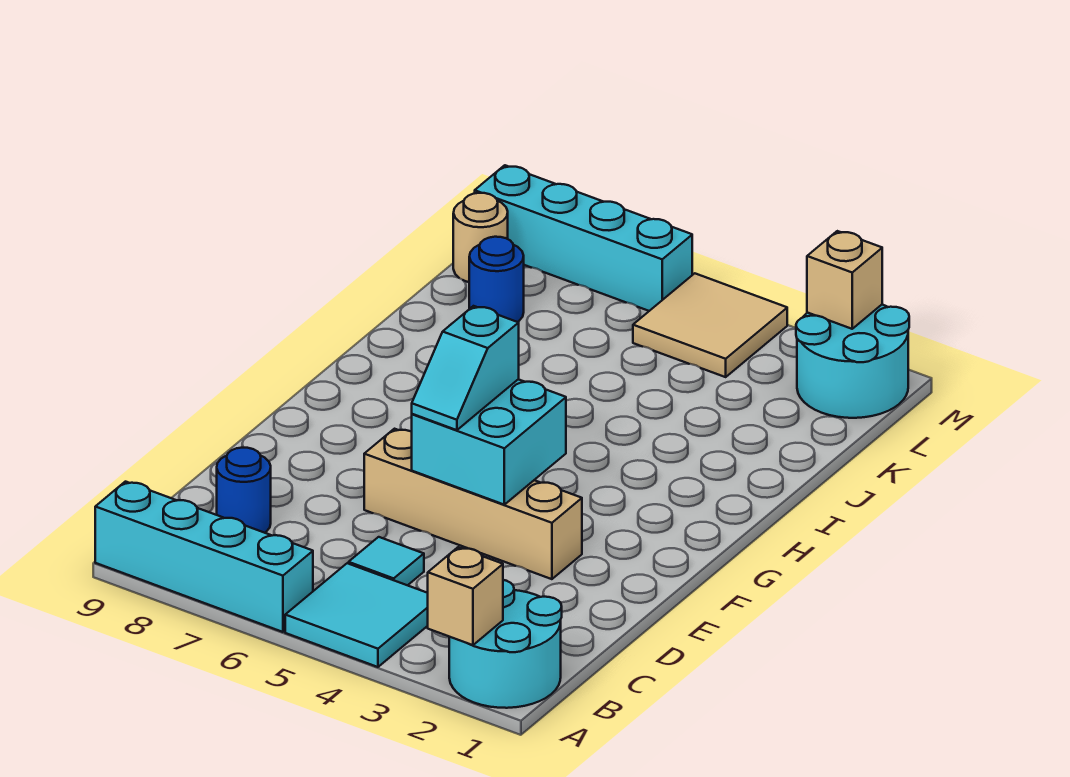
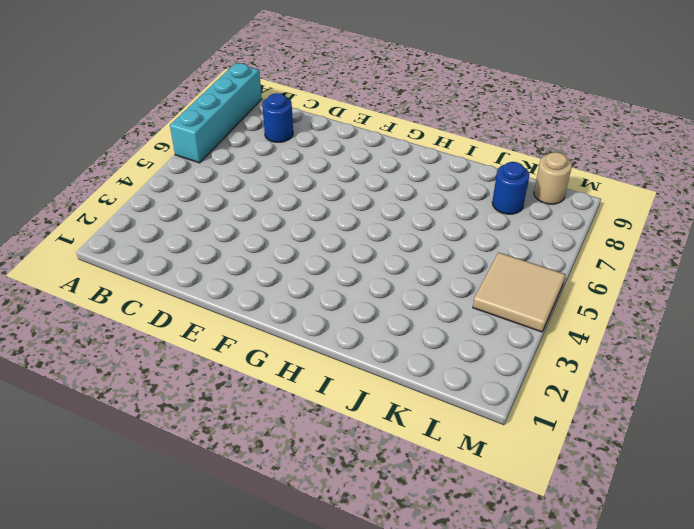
none -> cyan 2x2 round brick [449,580,562,708]
none -> cyan 2x2 tile [285,563,428,667]
none -> cyan 1x1 tile [349,537,424,585]

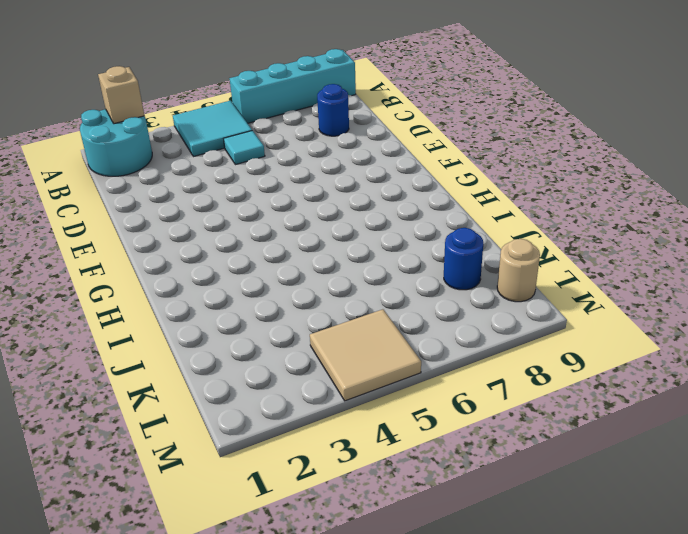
none -> tan 1x4 brick [364,429,582,579]
none -> cyan 2x2 round brick [796,305,909,418]
none -> cyan 1x4 brick [475,165,692,311]

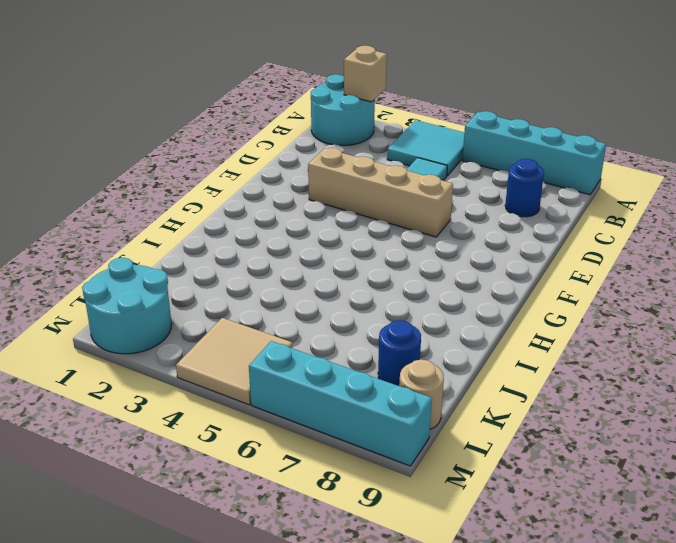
none -> cyan 2x2 brick [412,379,566,505]
none -> tan 1x1 brick [807,231,882,329]
none -> cyan 1x2 slope [412,306,519,430]

